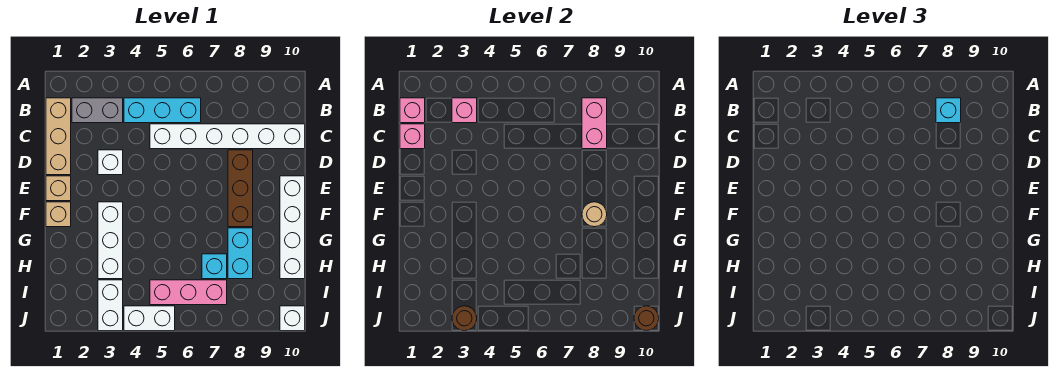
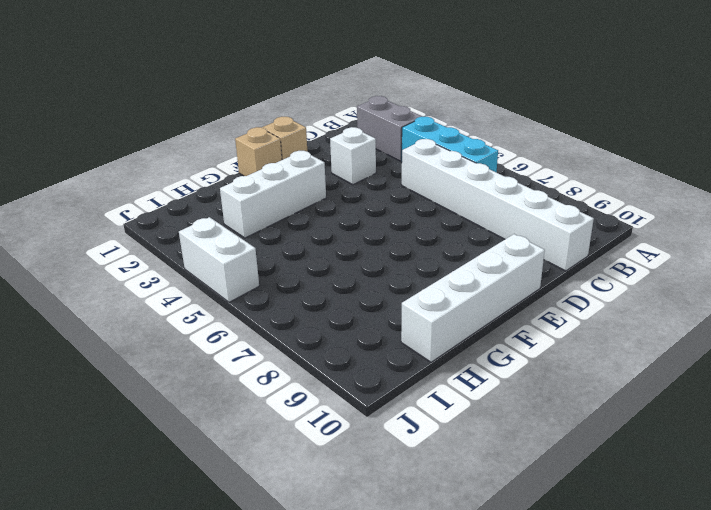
none -> tan 1x3 brick [46,98,71,175]
none -> brown 1x3 brick [228,150,253,227]
none -> cyan 1x2 brick [228,228,253,279]

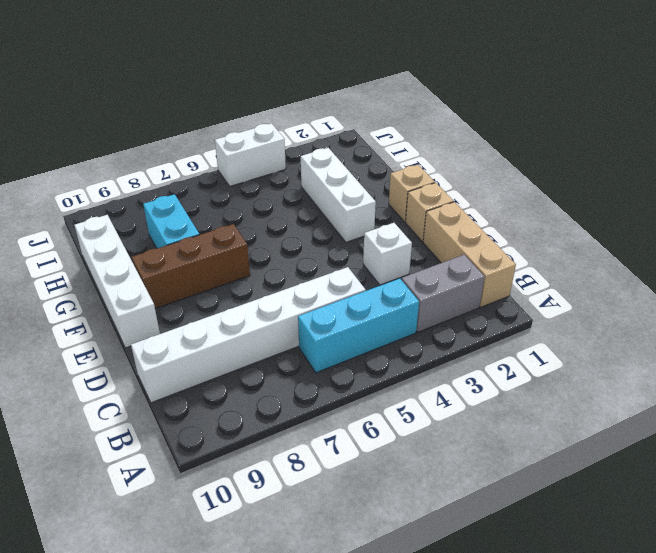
brown 1x3 brick [132,224,250,308] -> brown 1x3 brick turned to [228,150,253,227]
none -> cyan 1x1 brick [202,254,227,279]
none -> white 1x2 brick [98,280,123,331]
none -> pink 1x3 brick [150,280,227,305]

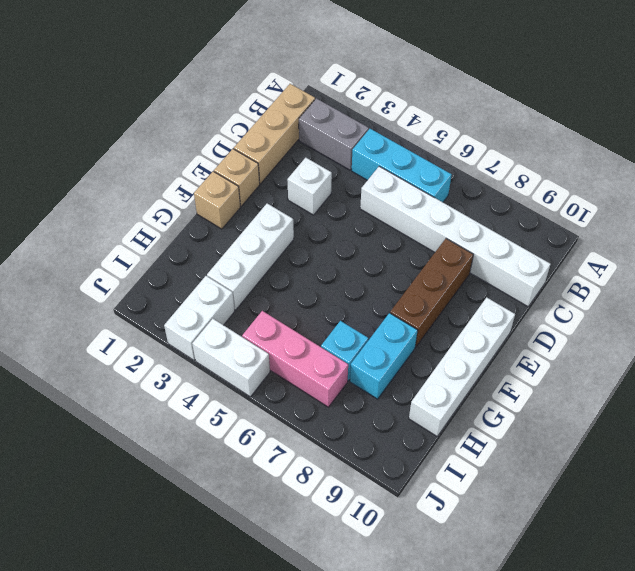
none -> white 1x1 brick [280,306,305,331]
none -> pink 1x1 brick [400,98,425,123]
none -> pink 1x1 brick [452,98,477,123]

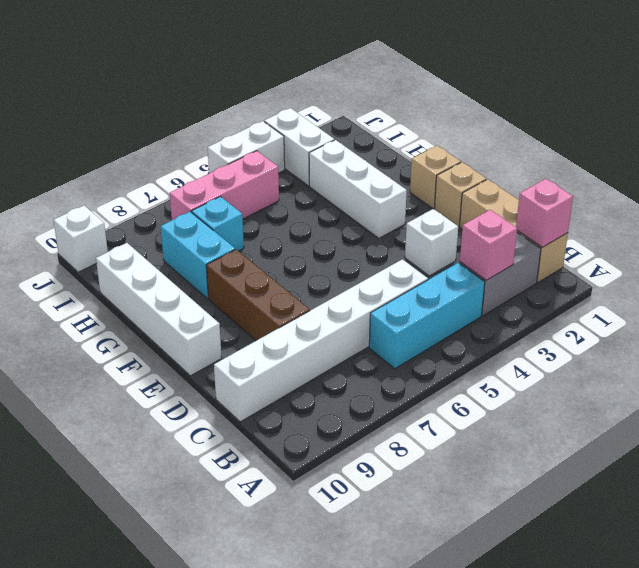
none -> pink 1x2 brick [582,98,607,149]
none -> pink 1x1 brick [400,124,425,149]
none -> tan 1x1 round brick [582,202,607,227]

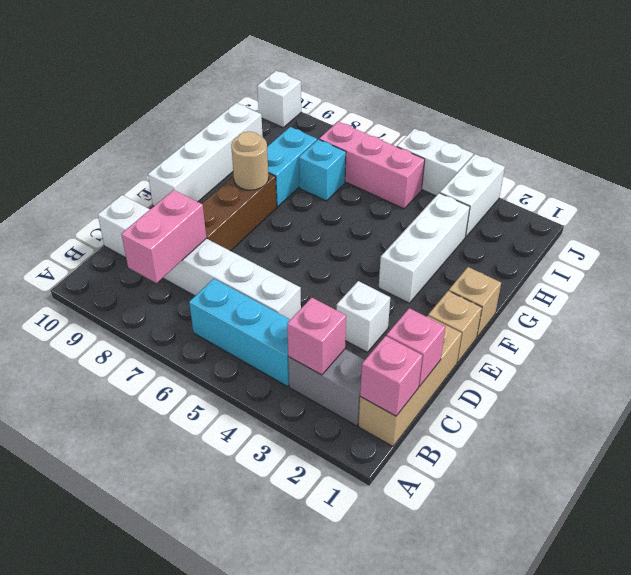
none -> brown 1x1 round brick [452,306,477,331]
none -> brown 1x1 round brick [634,306,659,331]
none -> cyan 1x1 brick [936,98,961,123]

